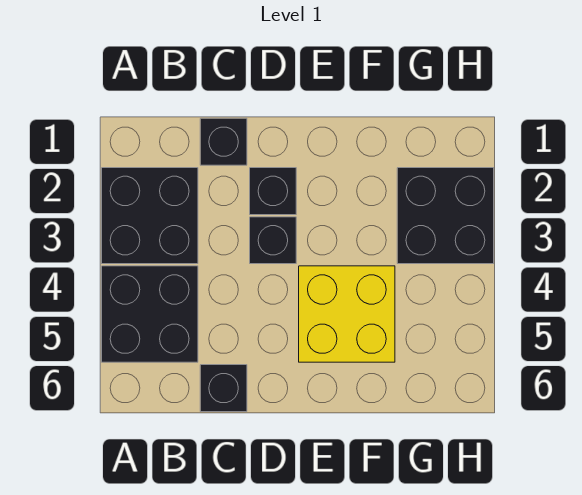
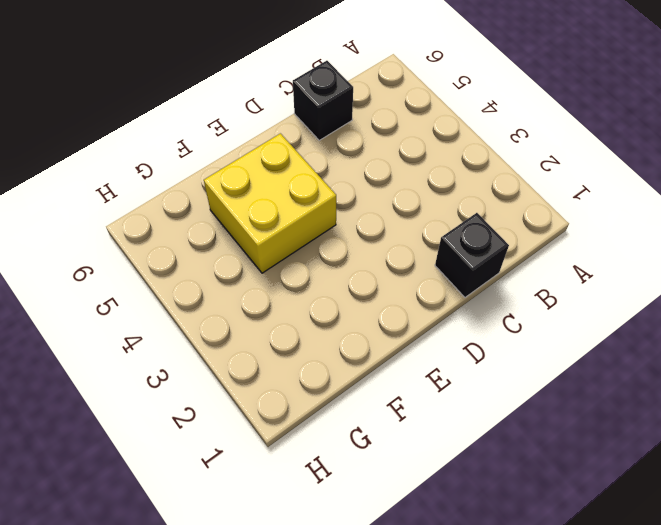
none -> black 2x2 brick [102,168,198,264]
none -> black 2x2 brick [102,266,198,362]

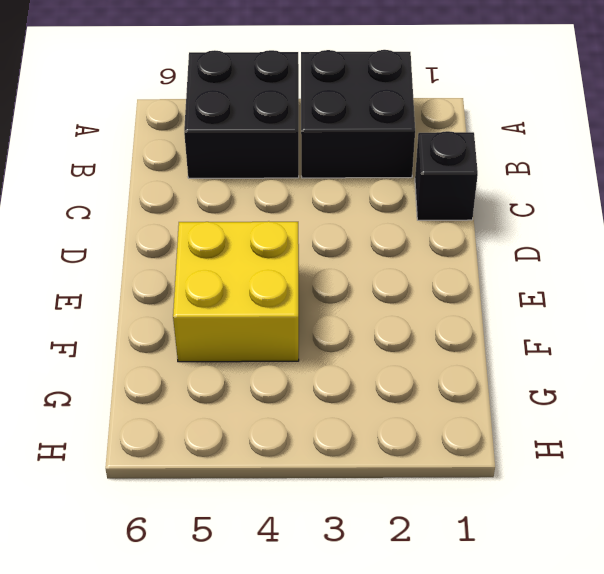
none -> black 1x1 brick [200,365,247,412]
none -> black 1x1 brick [250,168,296,215]

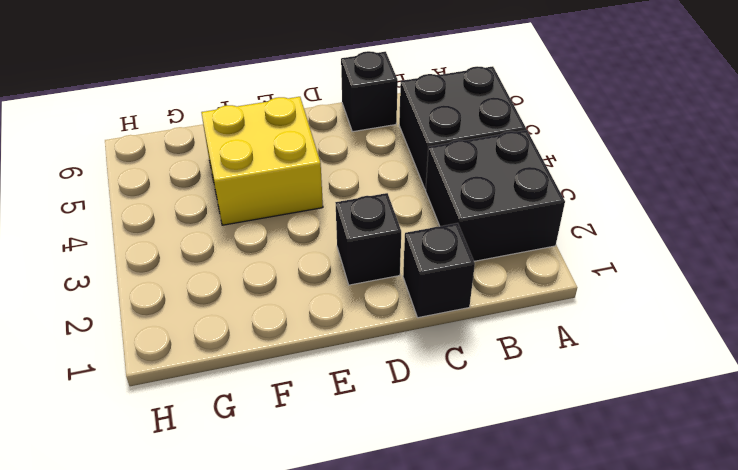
none -> black 1x1 brick [250,217,296,264]
none -> black 2x2 brick [397,168,494,264]

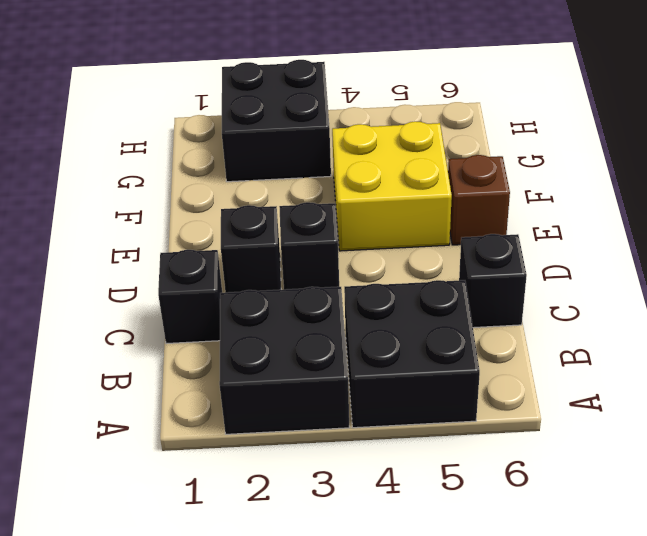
brown 1x1 brick [448,155,510,245] -> none

